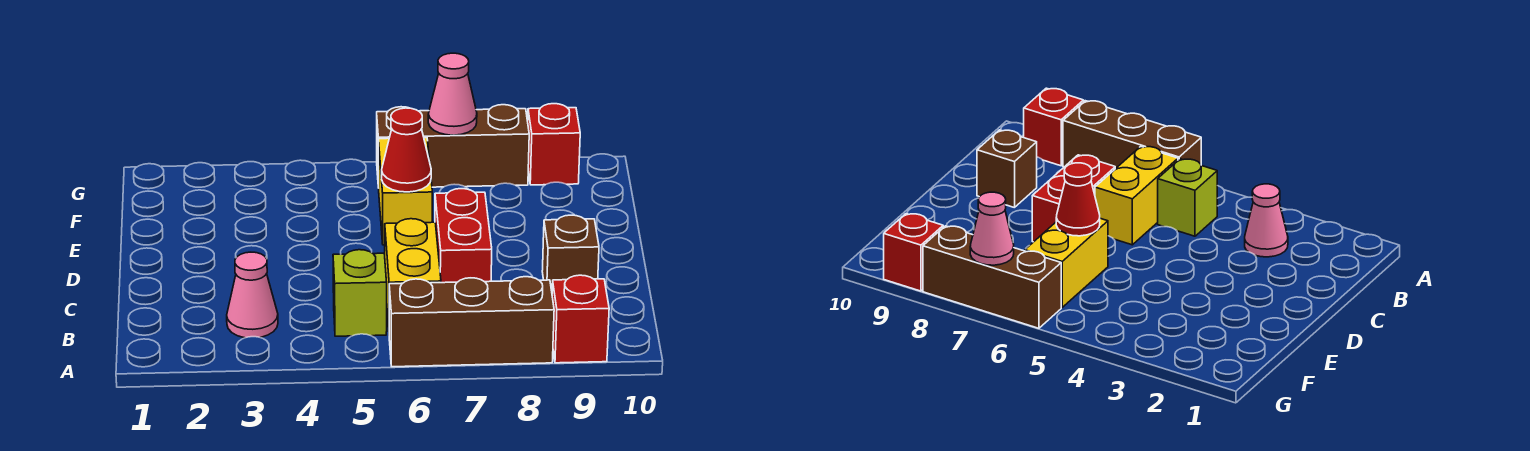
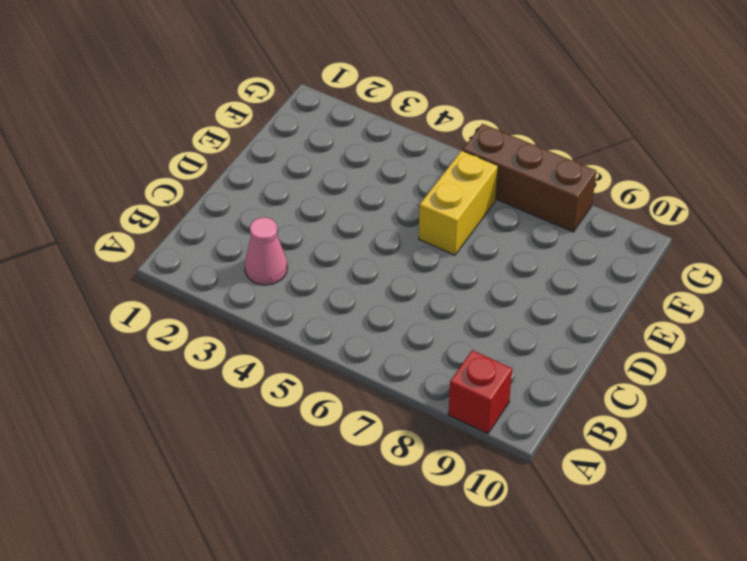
none -> brown 1x3 brick [389,277,554,367]
none -> lime 1x1 brick [333,250,387,336]
none -> yellow 1x2 brick [385,219,441,327]

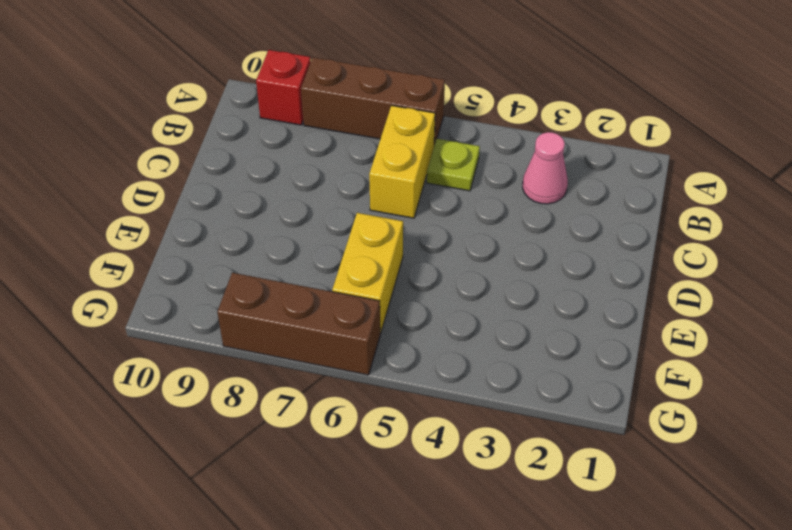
lime 1x1 plate [427,139,480,191] -> lime 1x1 brick [333,250,387,336]
none -> red 1x2 brick [435,189,492,283]
none -> brown 1x1 brick [542,215,599,291]
none -> red 1x1 brick [528,104,580,185]

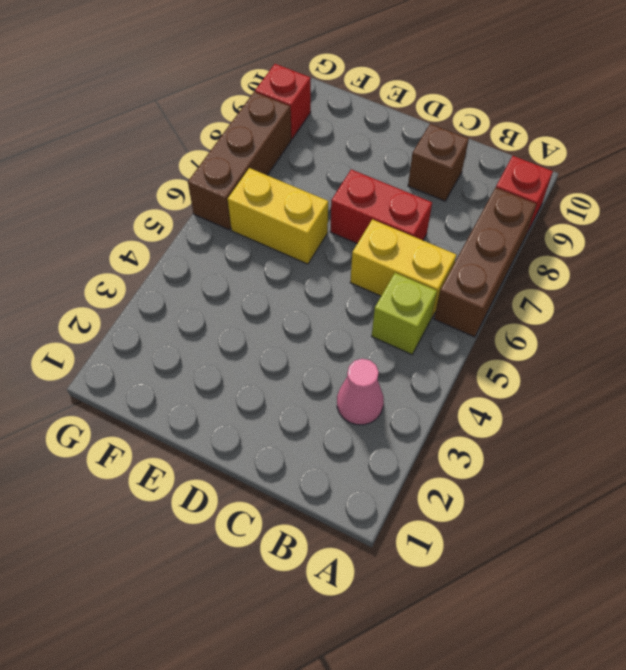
none -> red 1x1 cone [382,108,431,192]
none -> pink 1x1 cone [428,53,477,135]

